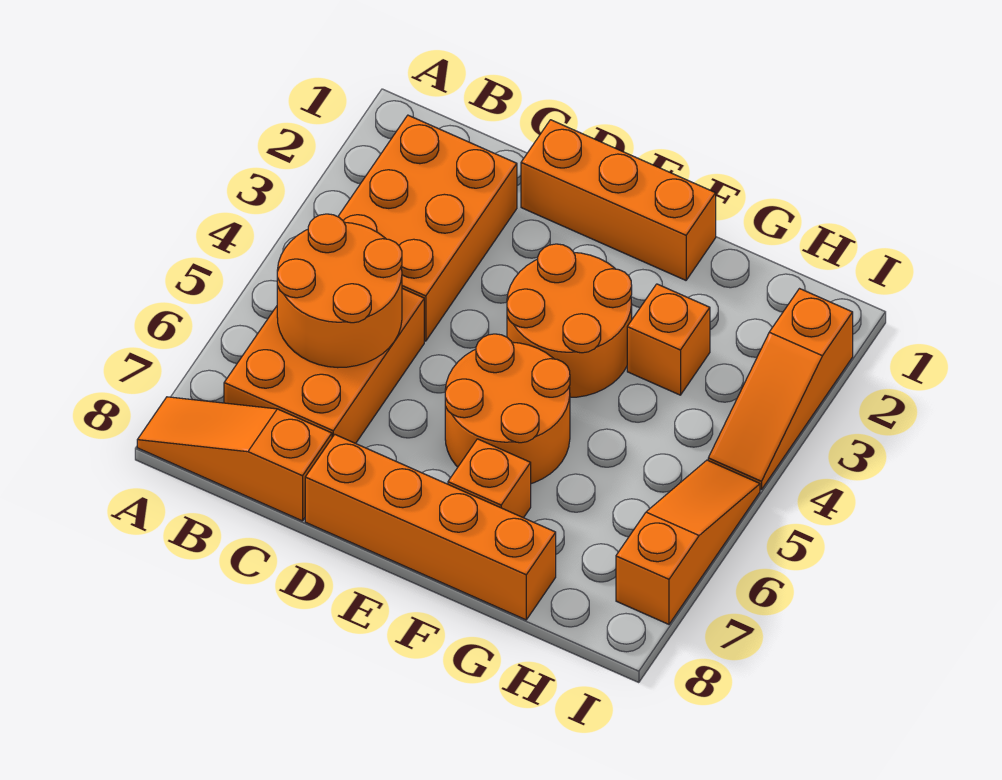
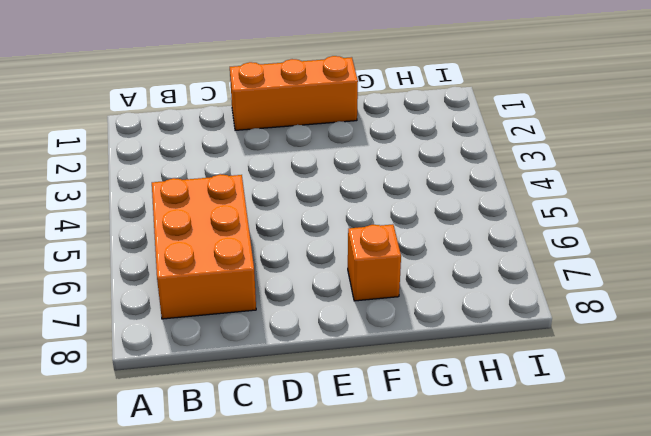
none -> orange 1x3 slope [137,397,332,521]
none -> orange 2x3 brick [338,115,517,341]
none -> orange 1x4 brick [305,435,556,620]

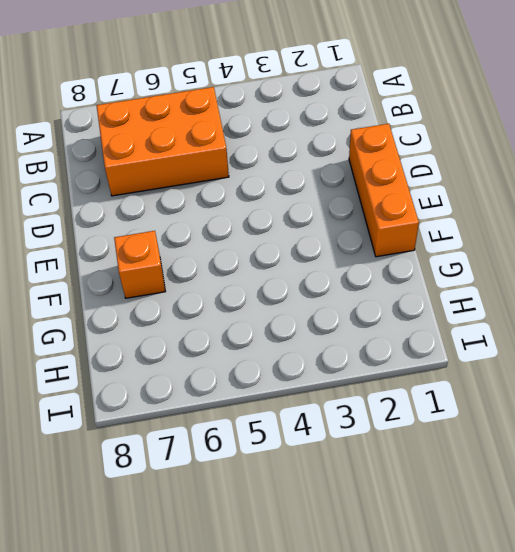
none -> orange 1x3 slope [137,397,332,521]
none -> orange 2x3 brick [338,115,517,341]
none -> orange 1x4 brick [305,435,556,620]

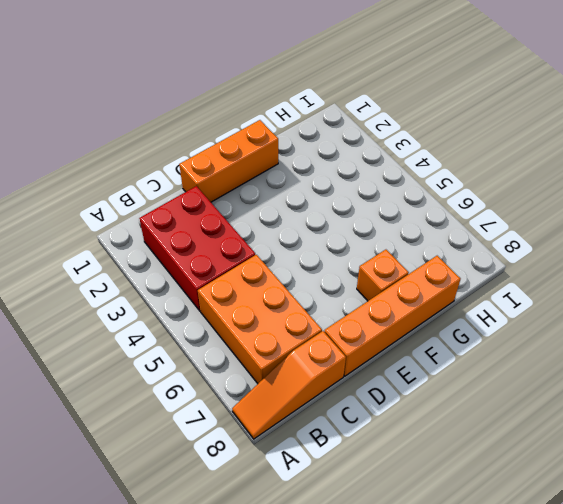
red 2x3 brick [139,186,255,311] -> orange 2x3 brick [338,115,517,341]
none -> orange 2x2 round brick [507,244,632,397]
none -> orange 2x2 round brick [445,334,570,484]
none -> orange 1x1 brick [627,284,710,395]

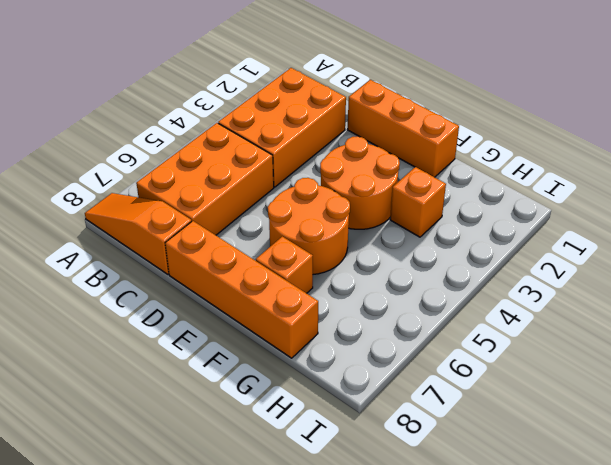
none -> orange 1x3 slope [708,289,853,490]
none -> orange 1x3 slope [616,460,760,624]
none -> orange 2x2 round brick [277,214,402,368]

